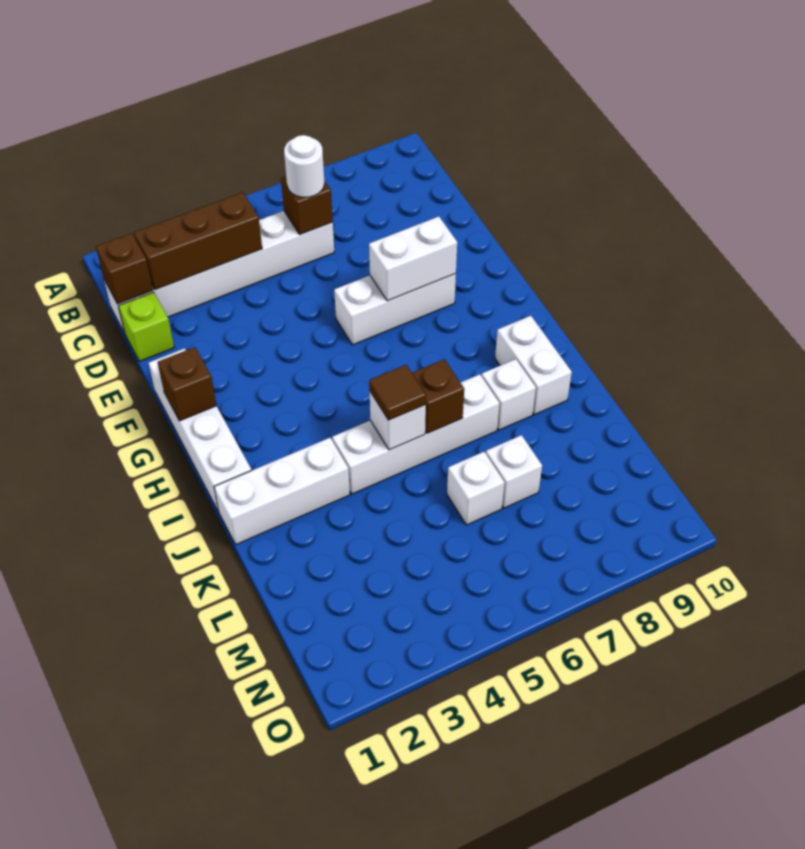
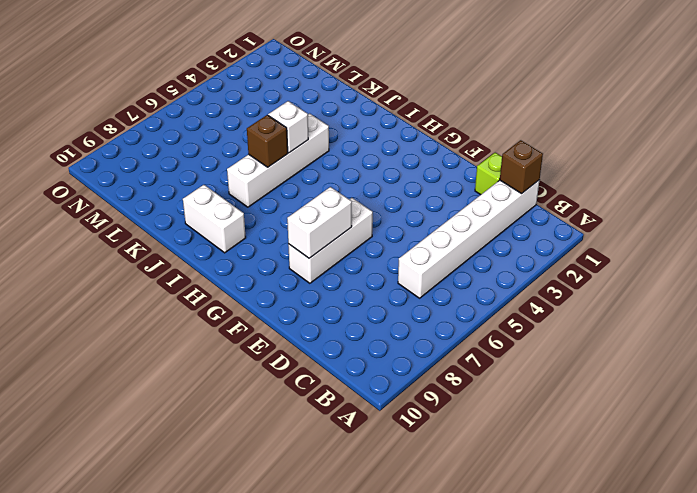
none -> white 1x4 brick [149,348,252,512]
none -> white 1x3 brick [214,438,350,544]
none -> white 1x1 brick [482,359,536,430]

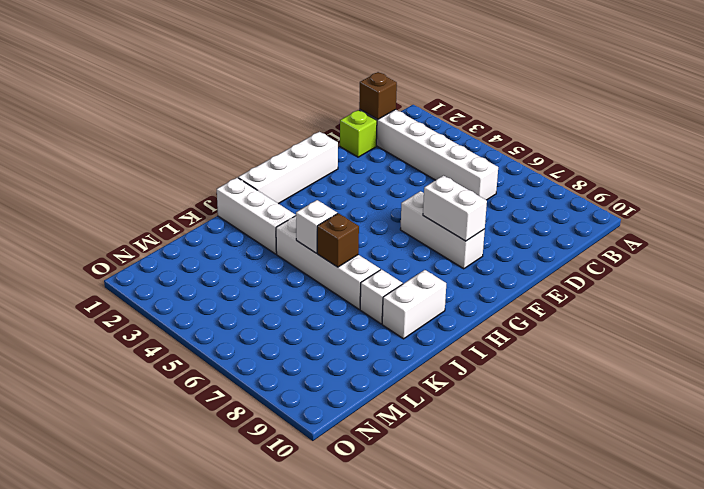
none -> white 1x1 brick [447,452,505,525]
none -> white 1x1 brick [486,435,542,508]
none -> brown 1x3 brick [134,192,262,290]

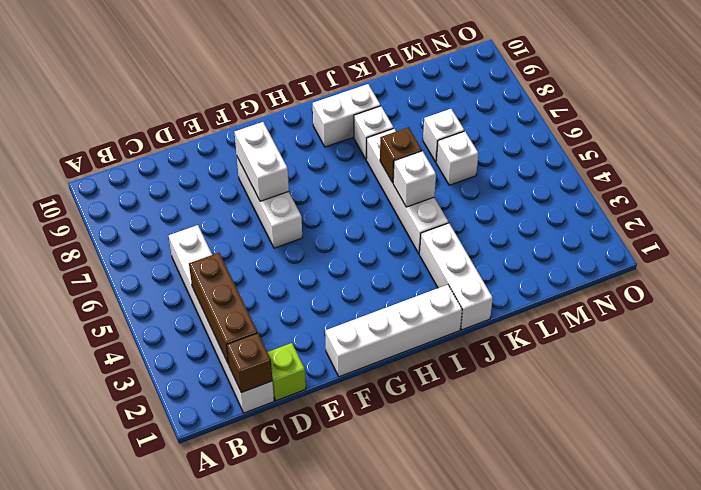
none -> brown 1x1 brick [281,177,333,235]
none -> brown 1x1 brick [158,347,217,421]
none -> white 1x1 round brick [284,135,324,197]

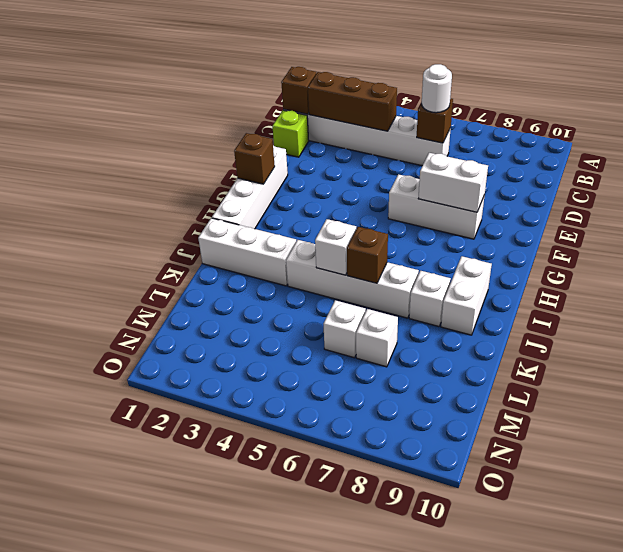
none -> brown 1x1 tile [369,365,426,420]

